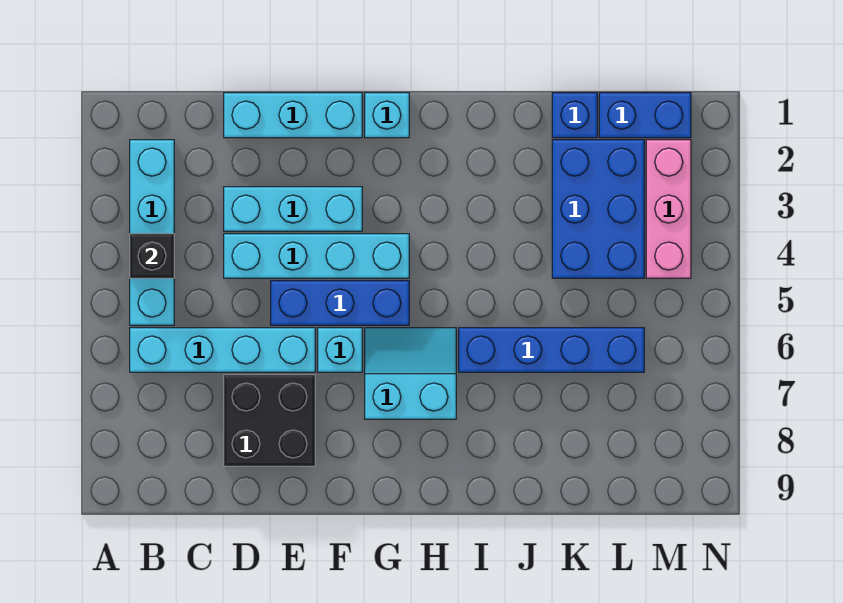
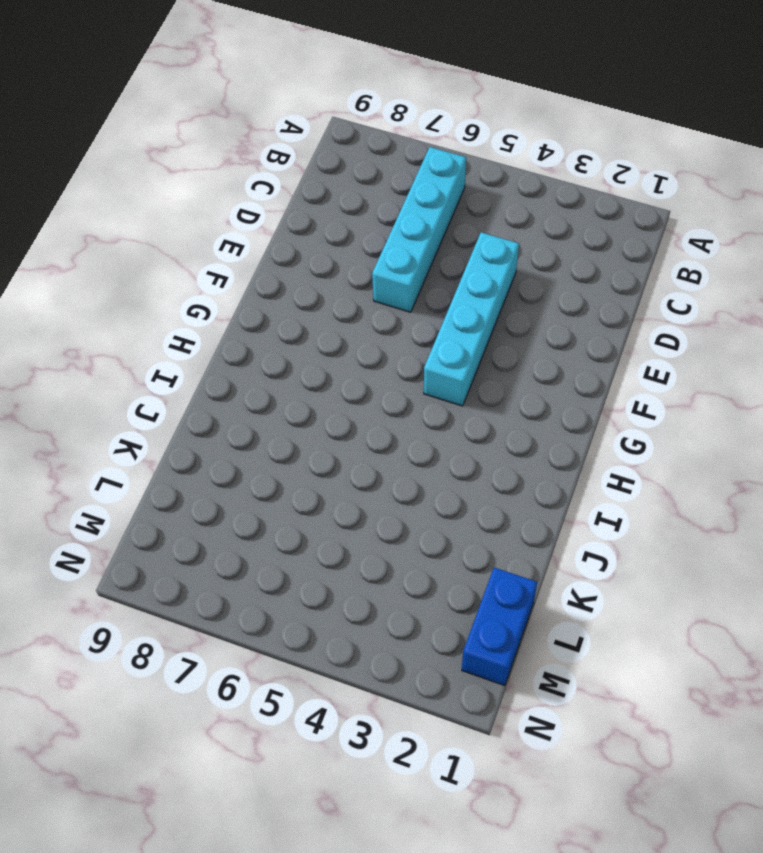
none -> cyan 1x4 brick [130,140,174,325]
none -> cyan 1x3 brick [224,93,362,138]
none -> cyan 1x3 brick [224,187,362,231]

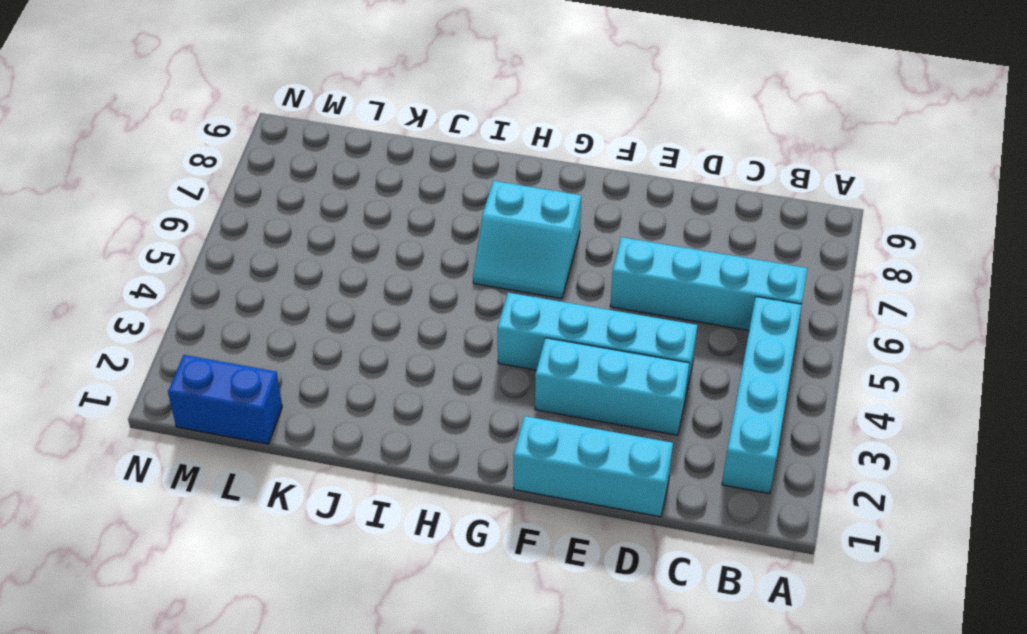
none -> black 2x2 brick [224,375,315,466]
none -> blue 1x3 brick [271,281,409,325]
none -> cyan 1x1 brick [318,328,362,372]

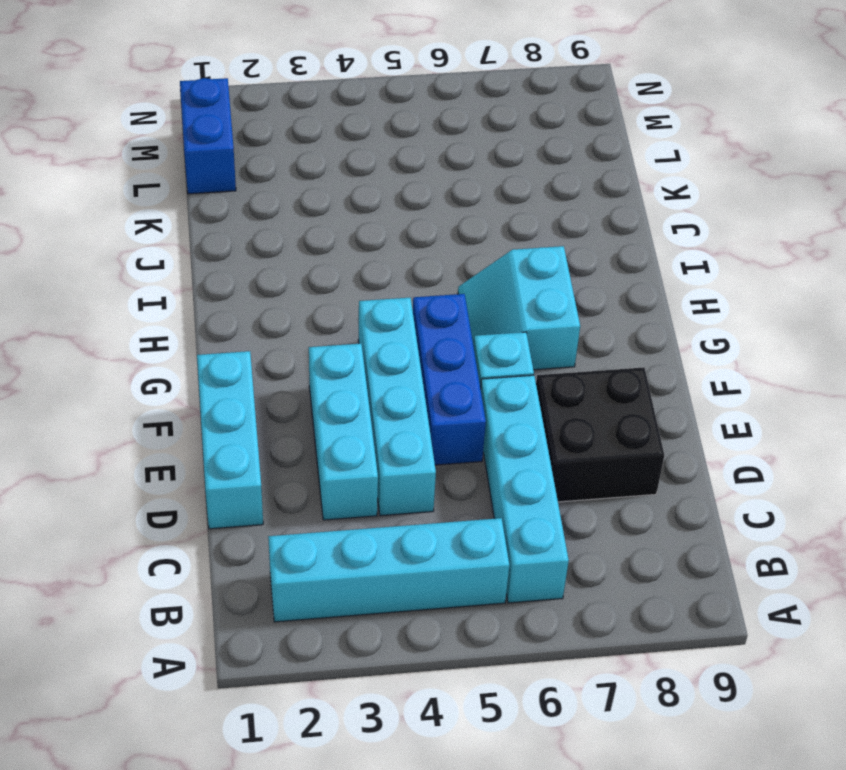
none -> cyan 1x1 brick [365,93,409,138]
none -> blue 1x4 brick [459,328,644,372]
none -> blue 1x1 brick [552,93,597,138]

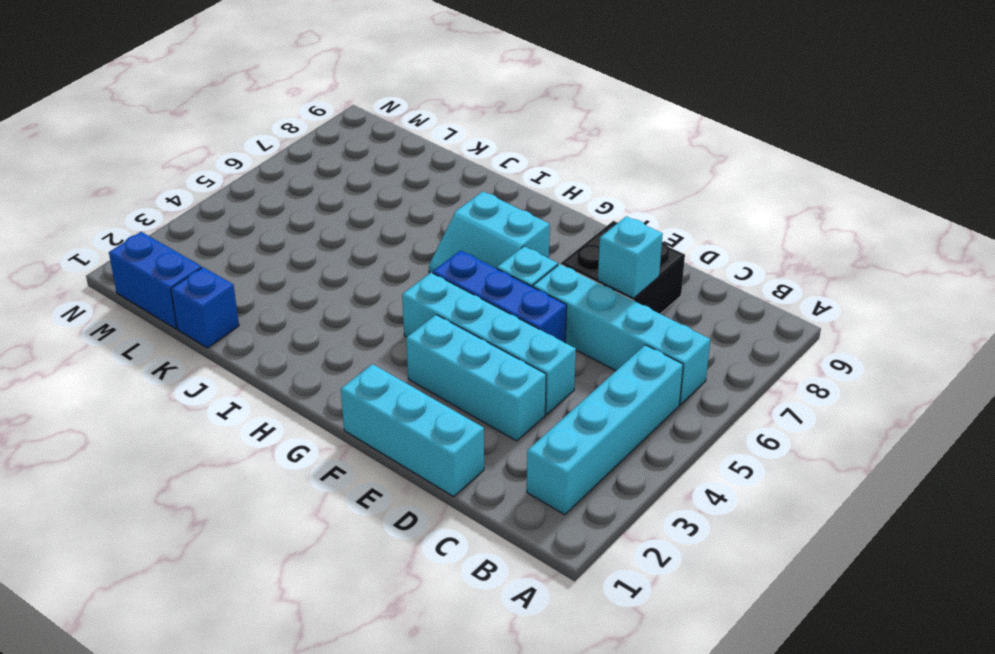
cyan 1x1 brick [598,216,663,298] -> cyan 1x1 brick moved to [365,93,409,138]
none -> blue 1x4 brick [459,328,644,372]
none -> blue 2x3 brick [552,140,644,278]
none -> pink 1x3 brick [646,140,691,278]

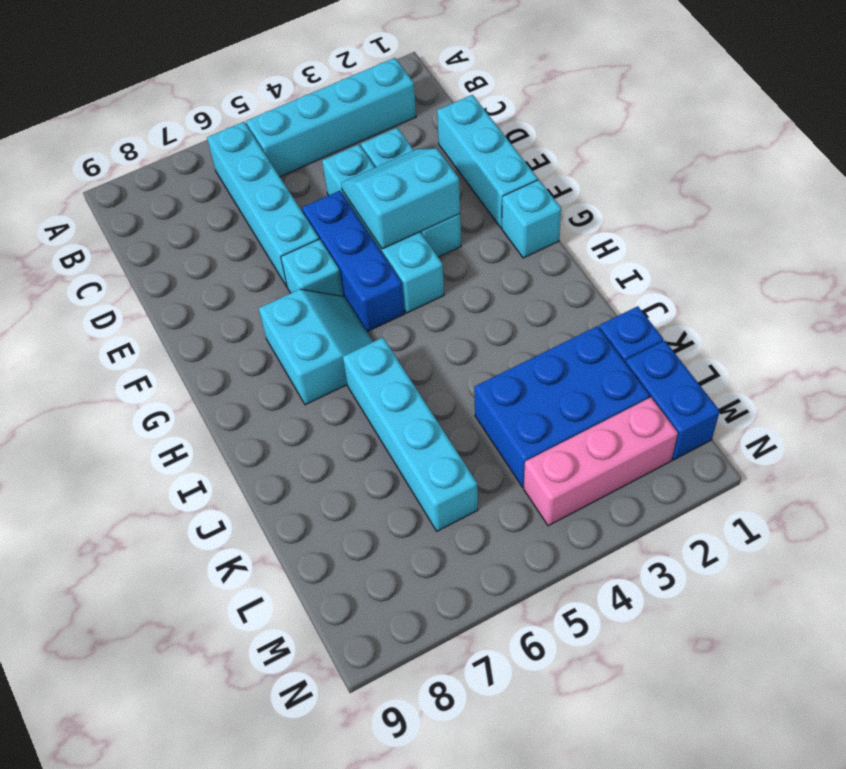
cyan 2x2 slope [341,148,460,249] -> none
cyan 1x4 brick [343,338,478,531] -> blue 1x4 brick [459,328,644,372]
none -> black 2x2 brick [224,375,315,466]
none -> black 1x1 brick [130,234,174,278]

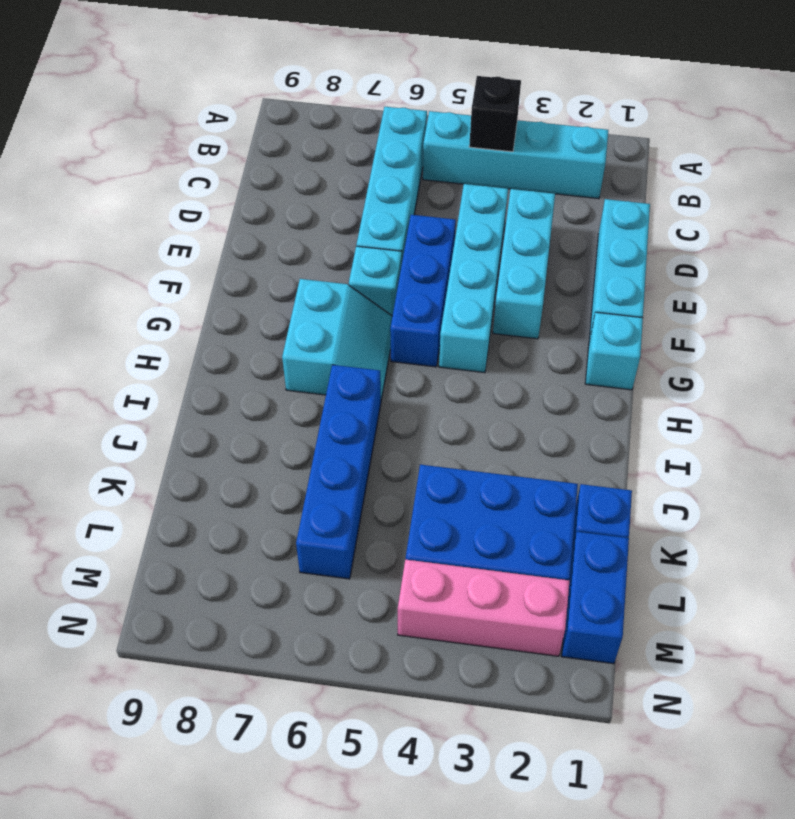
none -> black 2x2 brick [224,375,315,466]

